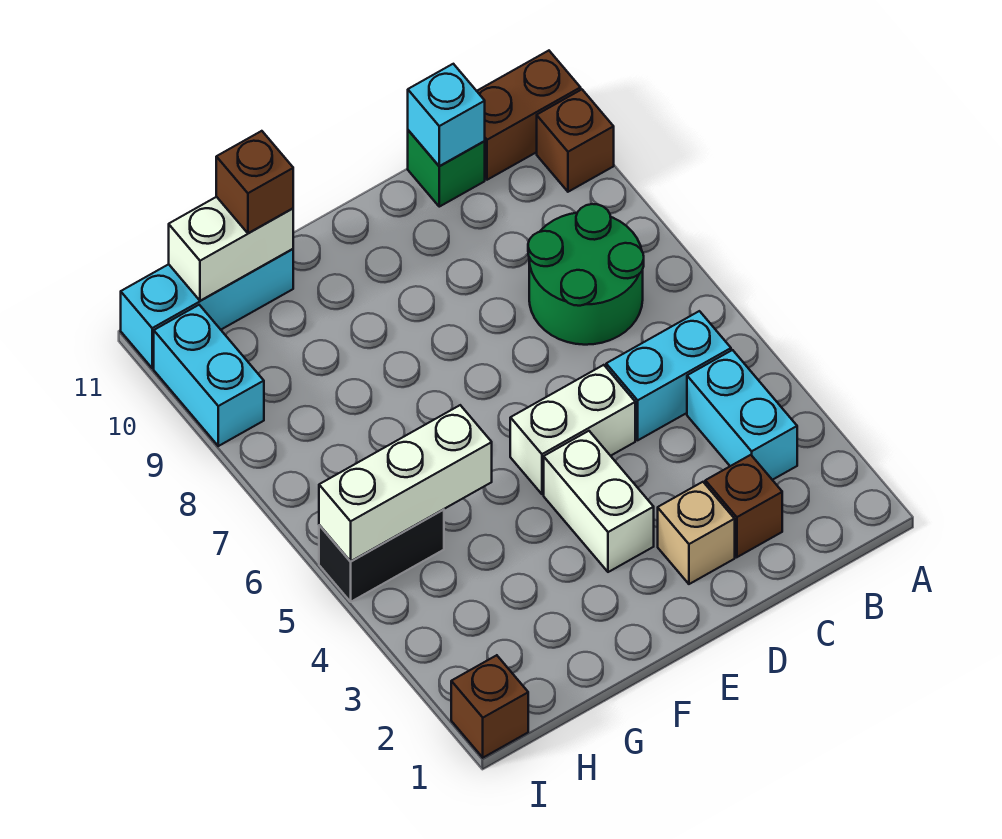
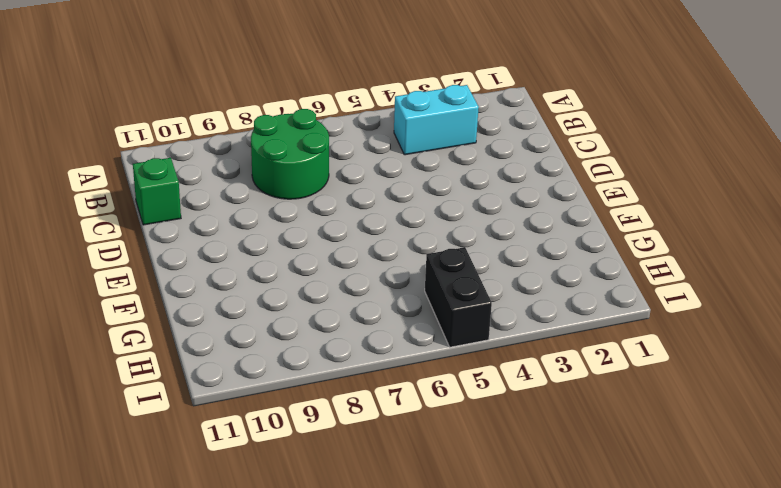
none -> brown 1x1 brick [537,90,614,192]
none -> brown 1x2 brick [477,51,581,180]
none -> cyan 1x2 brick [606,311,731,440]

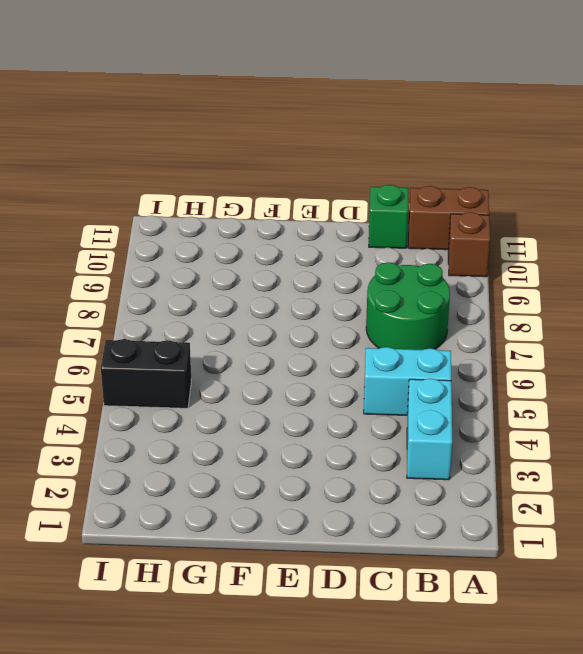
none -> brown 1x1 brick [705,455,782,557]
none -> tan 1x1 brick [658,482,735,584]
none -> white 1x2 brick [510,365,635,494]

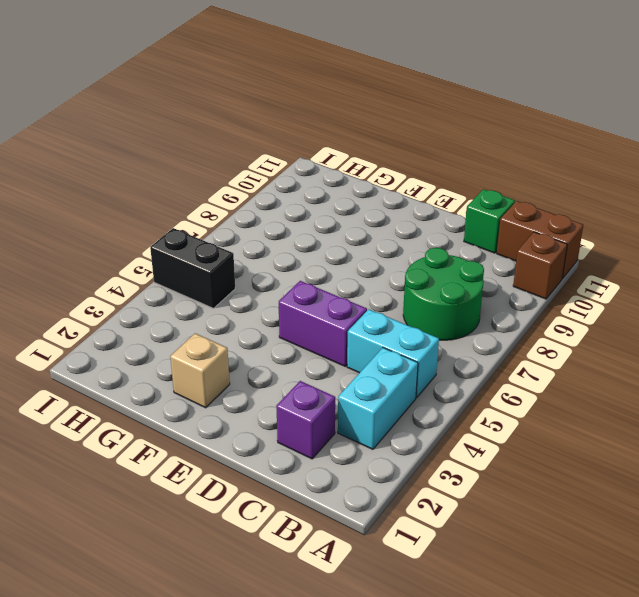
purple 1x1 brick [276,381,335,459] -> brown 1x1 brick [705,455,782,557]
purple 1x2 brick [279,281,367,366] -> white 1x2 brick [510,365,635,494]
tan 1x1 brick [170,333,230,408] -> tan 1x1 brick moved to [658,482,735,584]
none -> white 1x2 brick [544,431,654,572]
none -> cyan 1x3 brick [121,249,293,368]
none -> brown 1x1 brick [451,655,528,758]

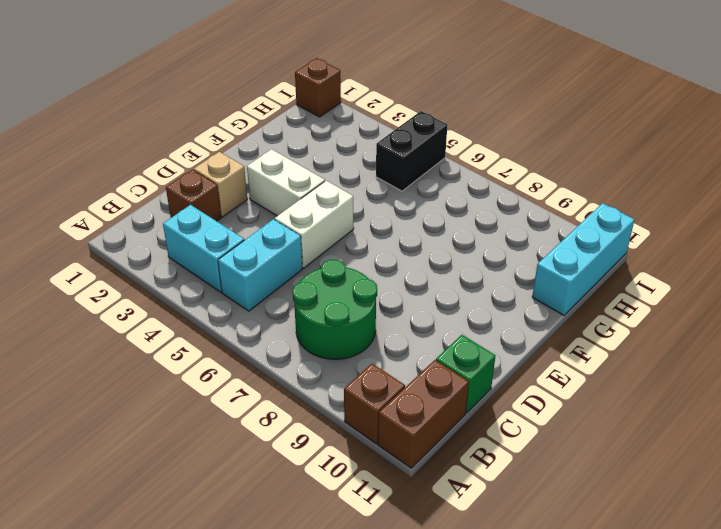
none -> cyan 1x2 brick [154,305,264,446]
none -> cyan 1x1 brick [408,64,485,166]
none -> white 1x3 brick [319,405,492,561]

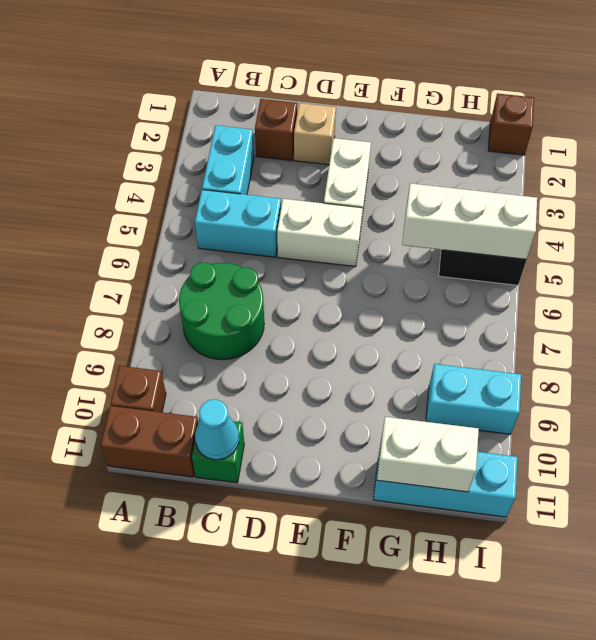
cyan 1x1 cone [195,399,239,460] -> cyan 1x1 brick [408,64,485,166]
cyan 1x2 brick [426,364,521,434] -> cyan 1x2 brick turned to [154,305,264,446]
none -> brown 1x1 brick [216,131,293,233]

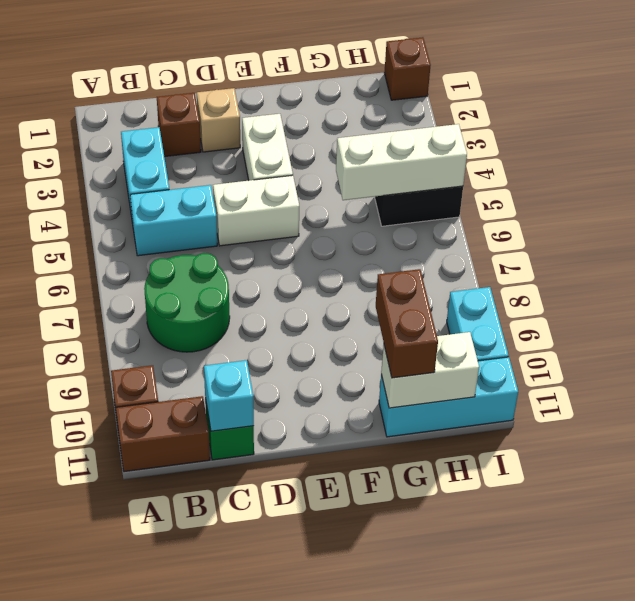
brown 1x2 brick [376,269,438,378] -> brown 1x1 brick [216,131,293,233]

